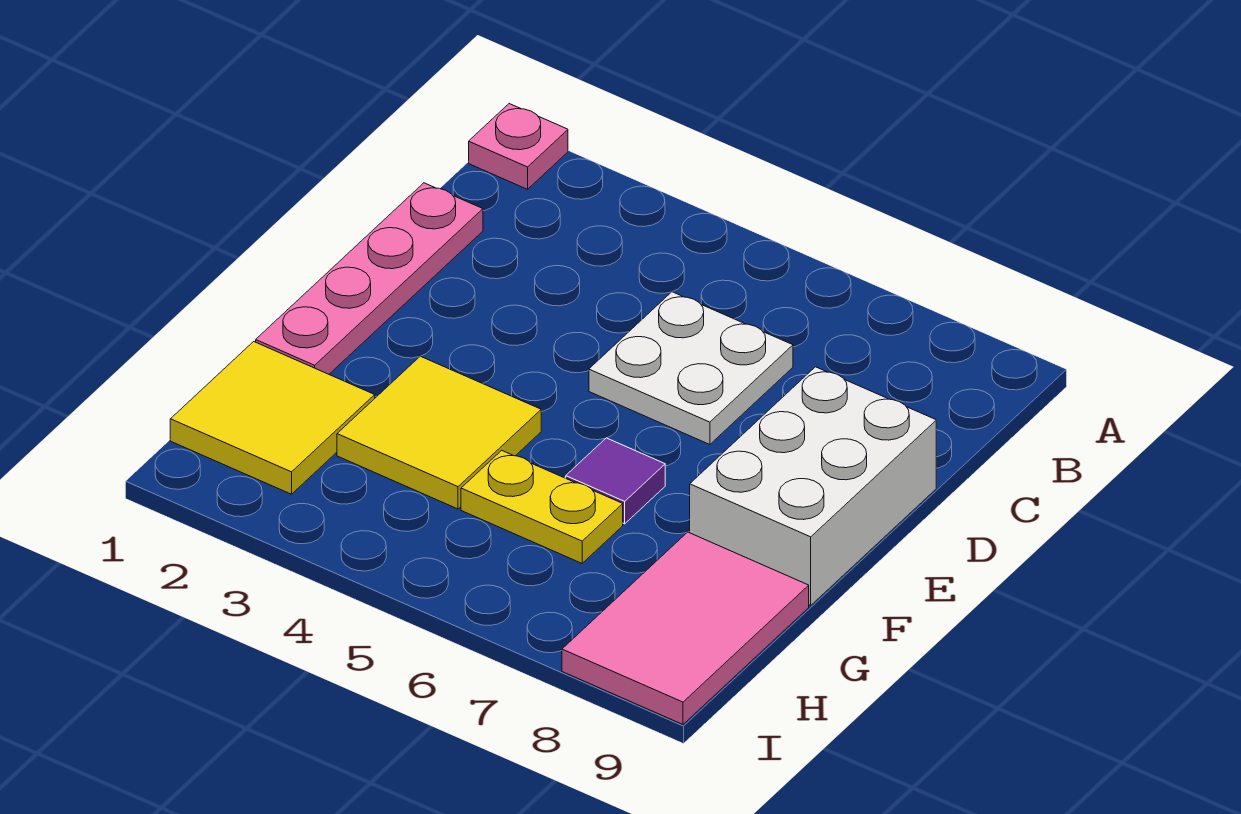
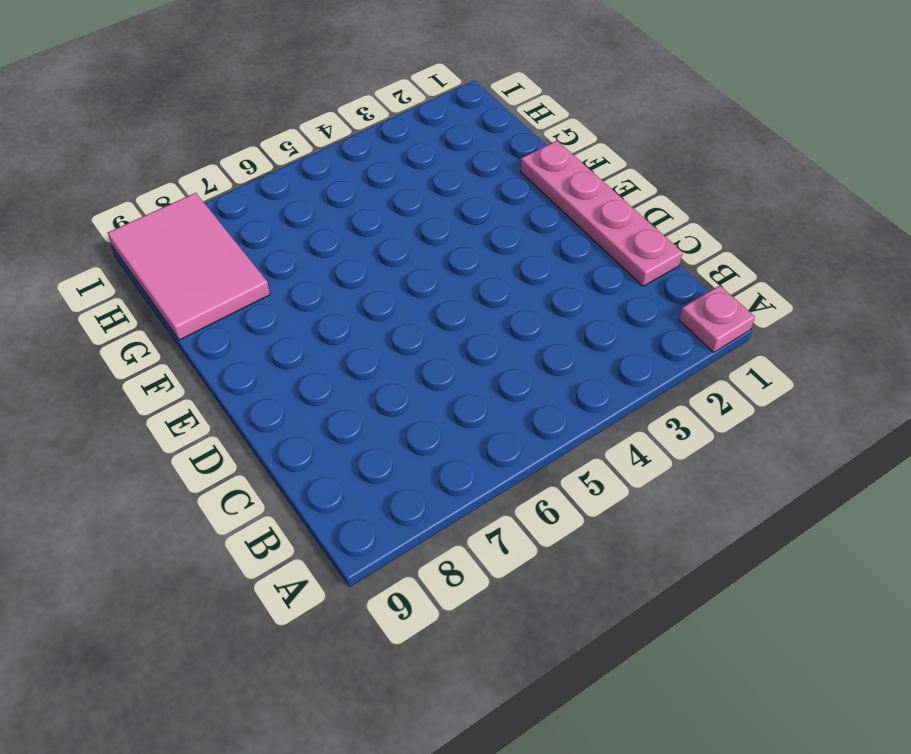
none -> white 2x2 plate [589,292,793,445]
none -> white 2x3 brick [690,367,936,605]

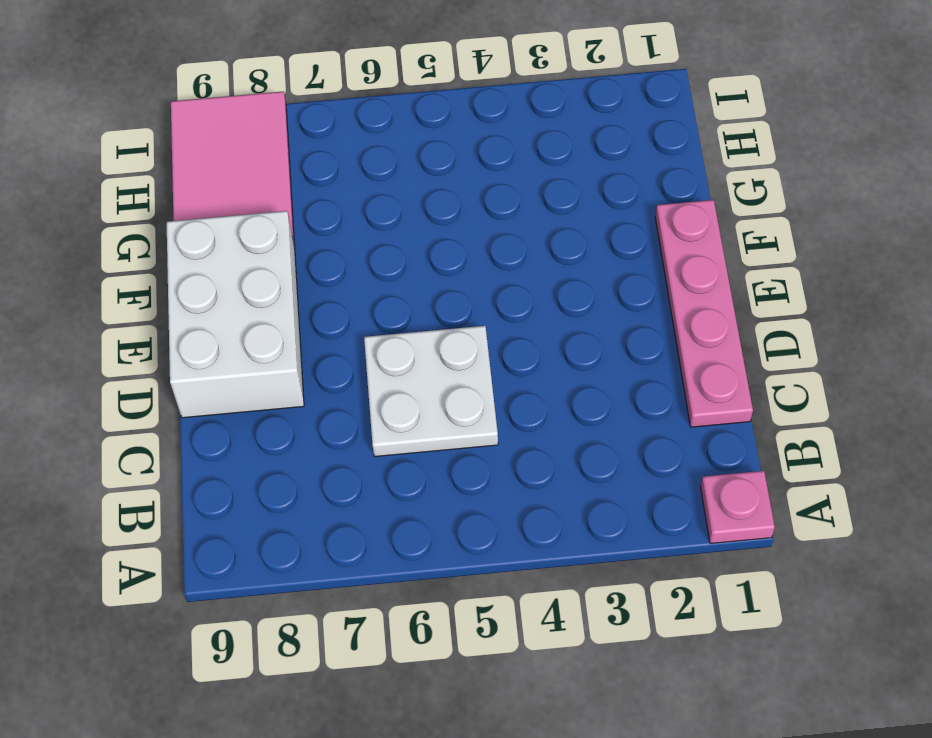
none -> yellow 2x2 tile [337,356,541,509]
none -> purple 1x1 tile [566,438,665,524]

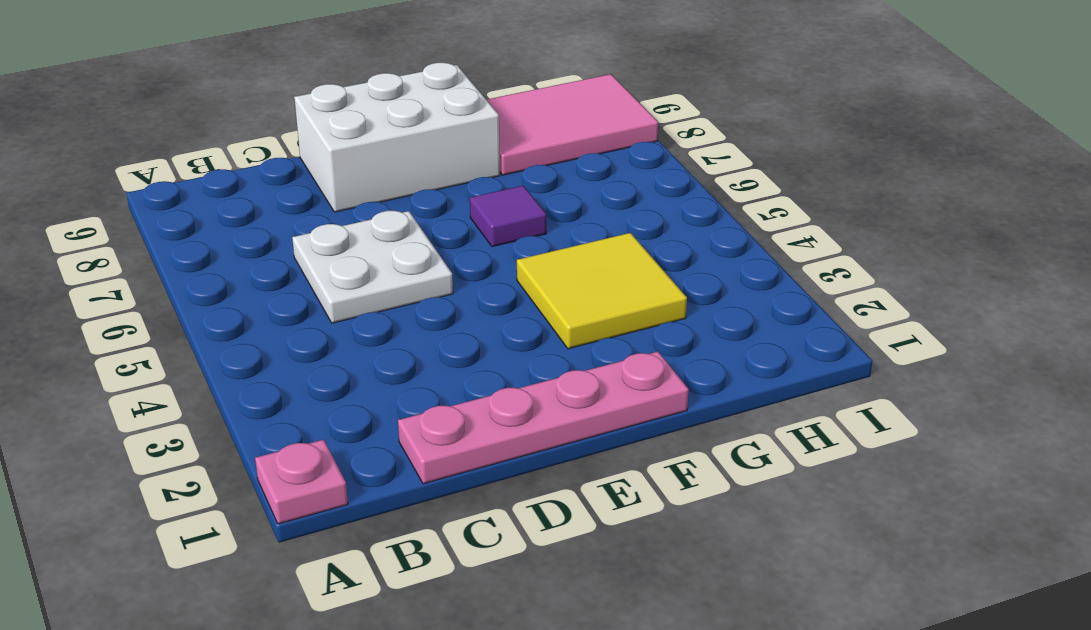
none -> yellow 2x2 tile [170,342,375,494]
none -> yellow 1x2 plate [461,450,623,563]

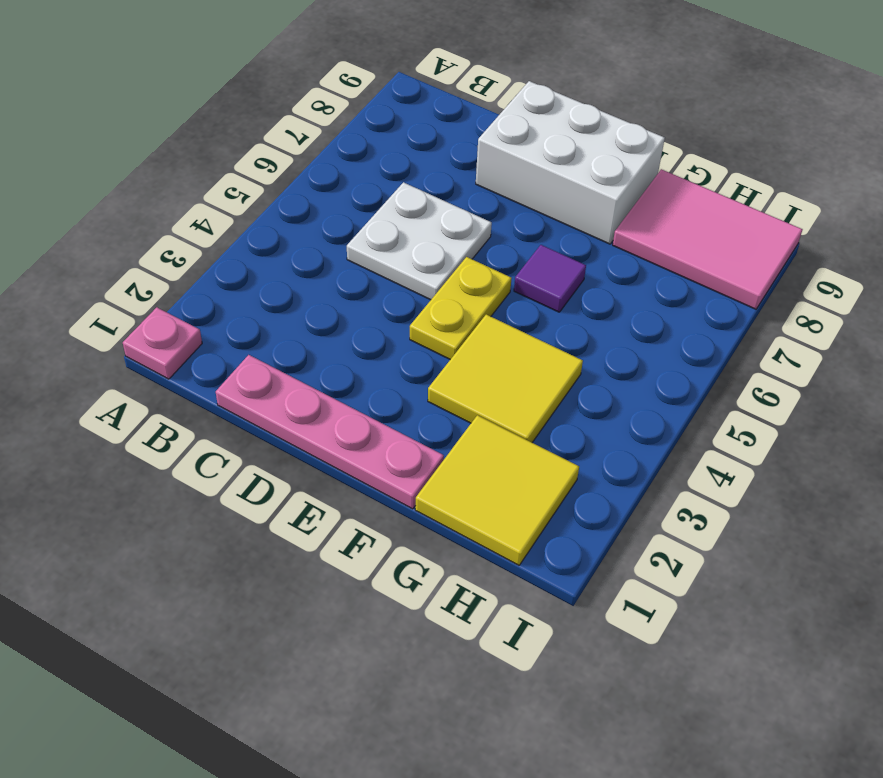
yellow 1x2 plate [410,257,512,359] -> yellow 1x2 plate moved to [461,450,623,563]

